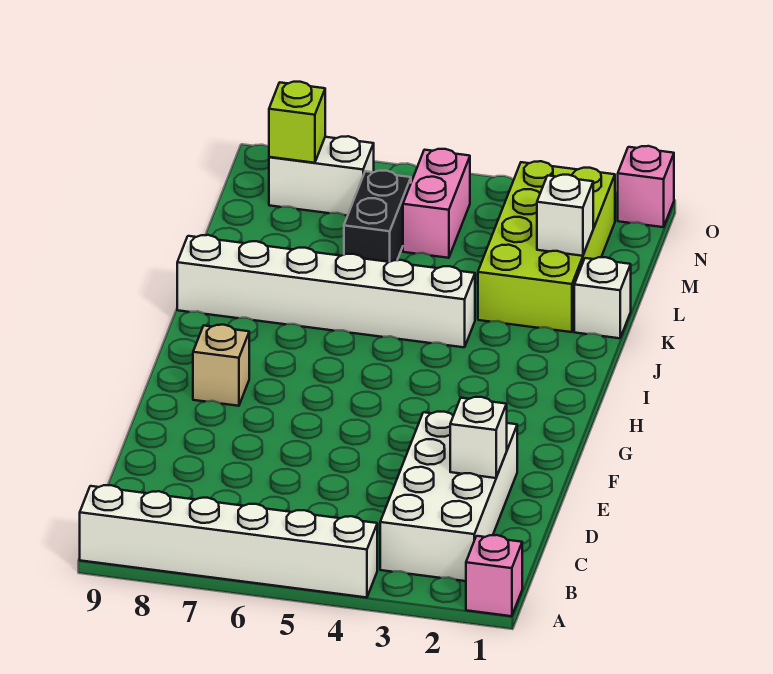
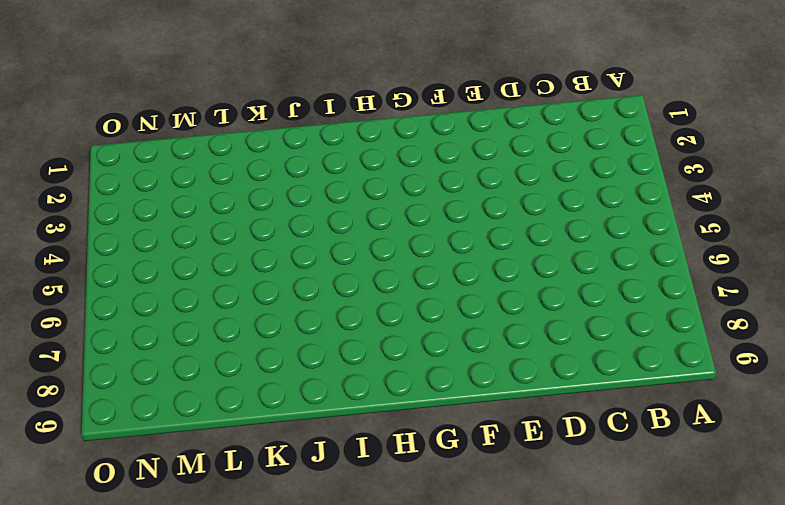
none -> pink 1x1 brick [466,535,522,616]
none -> white 1x6 brick [80,485,377,598]
none -> white 2x4 brick [380,412,517,581]

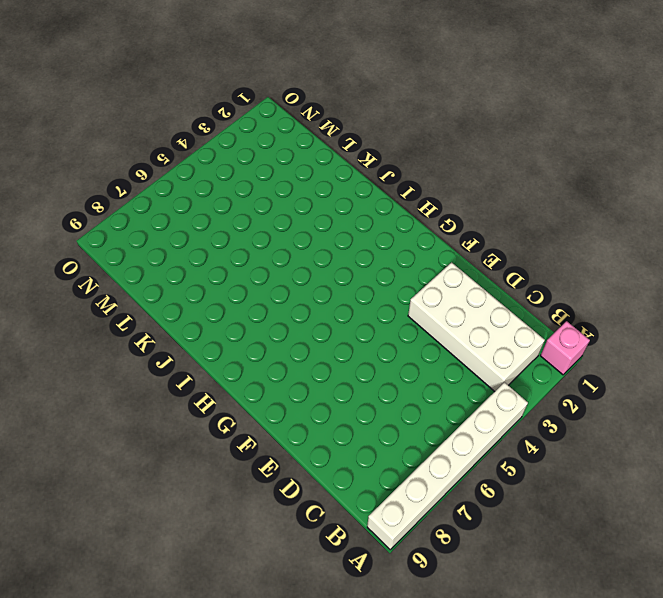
none -> tan 1x1 brick [193,325,249,406]
none -> white 1x6 brick [177,235,475,347]
none -> white 1x1 brick [574,257,631,338]

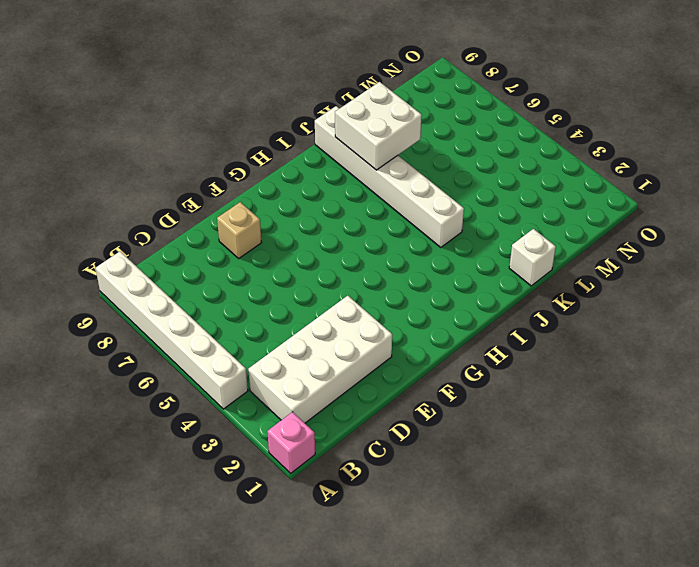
tan 1x1 brick [217,202,262,258] -> tan 1x1 brick moved to [193,325,249,406]
white 2x2 brick [335,82,422,170] -> none
none -> lime 2x4 brick [478,161,615,332]
none -> black 1x2 brick [344,171,411,262]
none -> pink 1x2 brick [403,149,470,258]

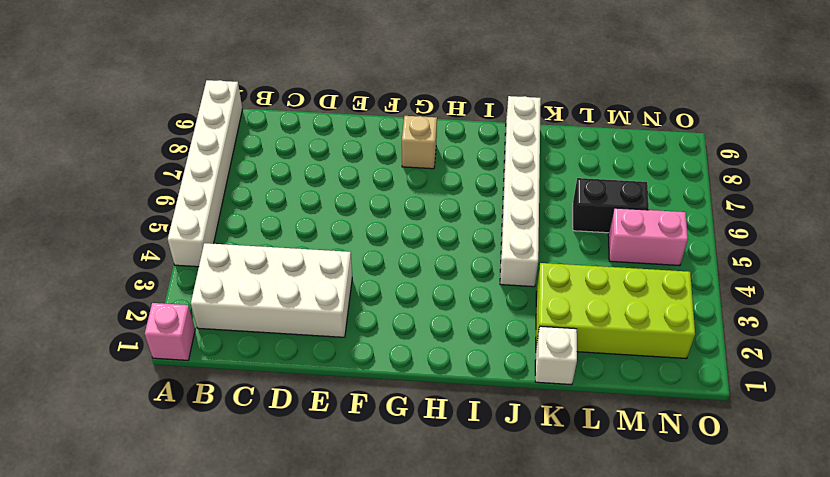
none -> white 1x2 brick [269,136,374,216]
none -> pink 1x1 brick [618,146,674,227]
none -> white 1x1 brick [450,397,507,478]

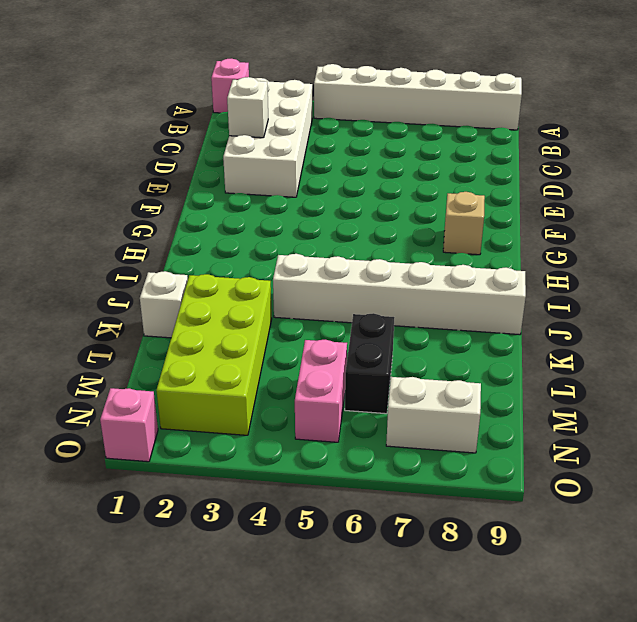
none -> white 1x1 brick [537,175,593,256]
none -> lime 1x1 brick [269,82,325,163]

